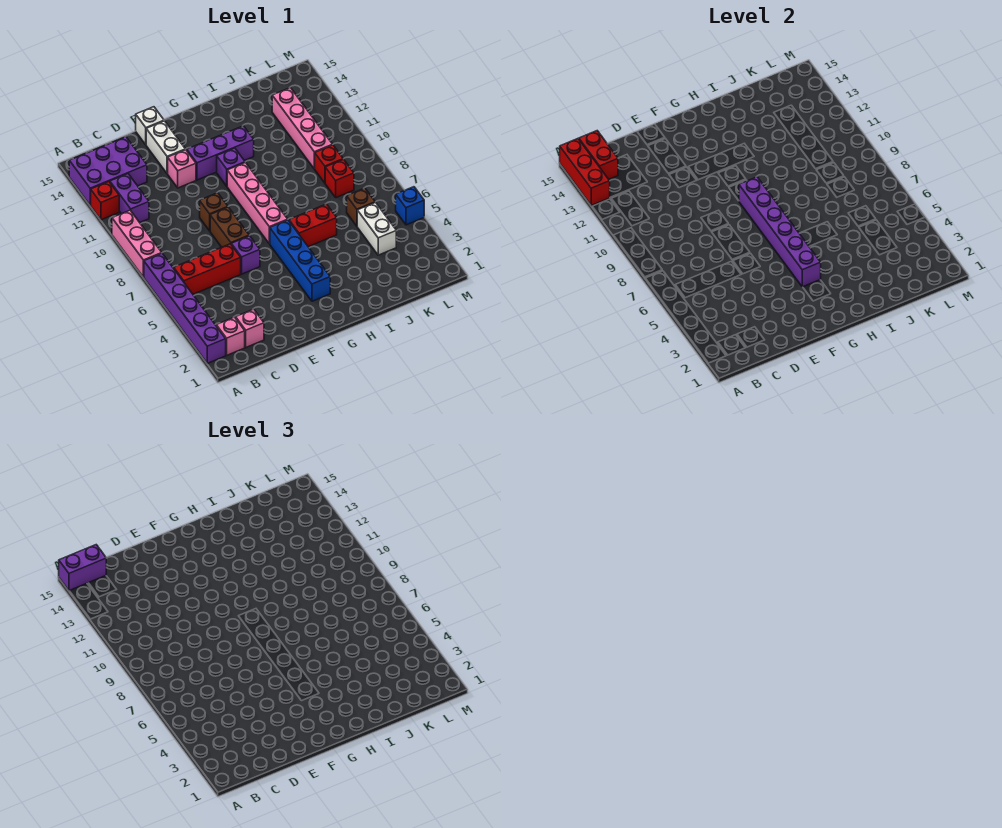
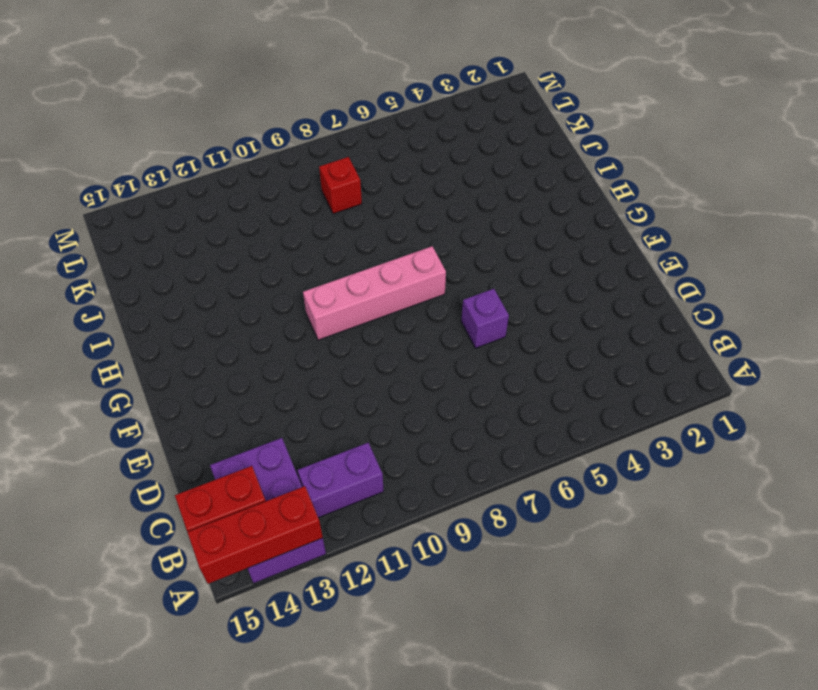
none -> purple 1x6 brick [144,254,226,363]
none -> pink 1x3 brick [112,210,162,277]
none -> red 1x1 brick [90,182,119,220]

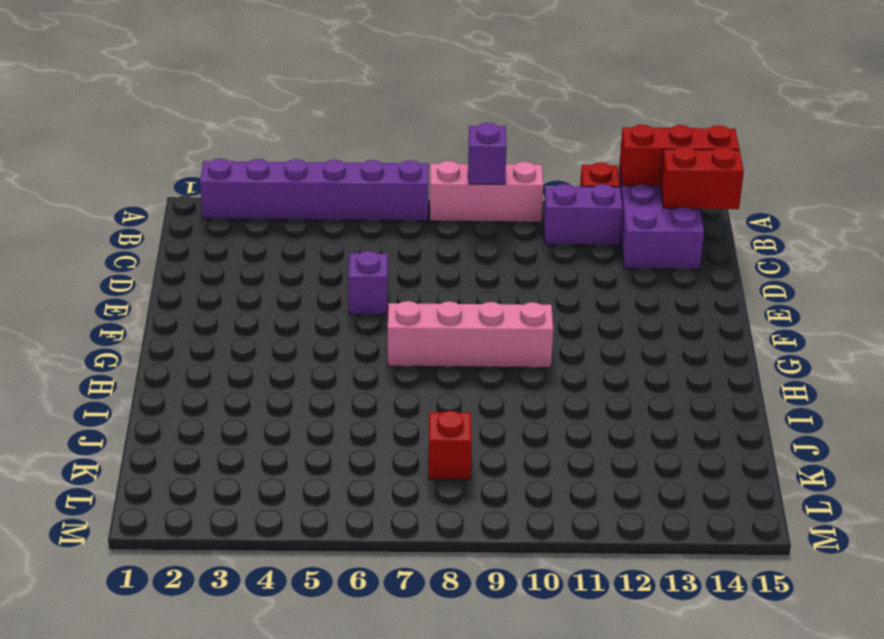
purple 1x1 brick [468,123,507,185] -> purple 1x1 brick moved to [217,148,245,186]
none -> pink 1x1 brick [216,317,245,355]
none -> red 1x3 brick [174,244,241,294]
none -> pink 1x1 brick [236,309,264,347]

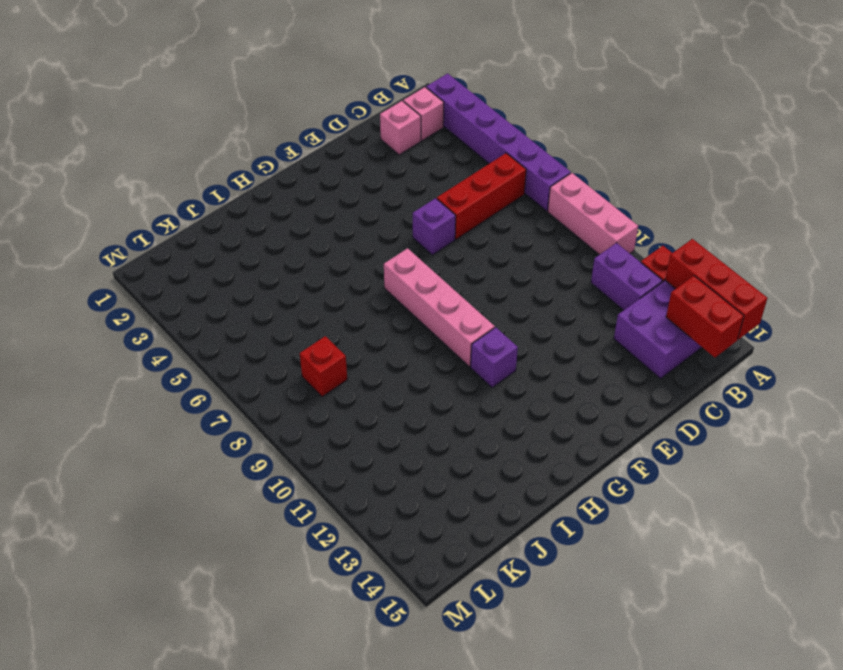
none -> brown 1x2 brick [210,207,249,247]
none -> brown 1x1 brick [200,193,228,231]
none -> pink 1x1 brick [168,150,196,188]

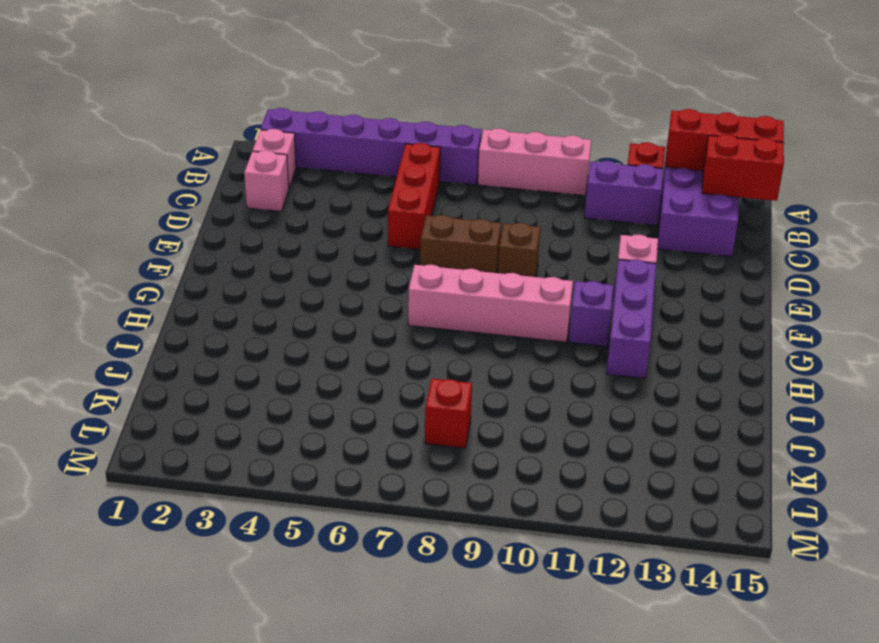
none -> purple 1x1 brick [231,236,260,274]
none -> white 1x2 brick [146,121,185,174]
none -> white 1x1 brick [136,107,164,145]

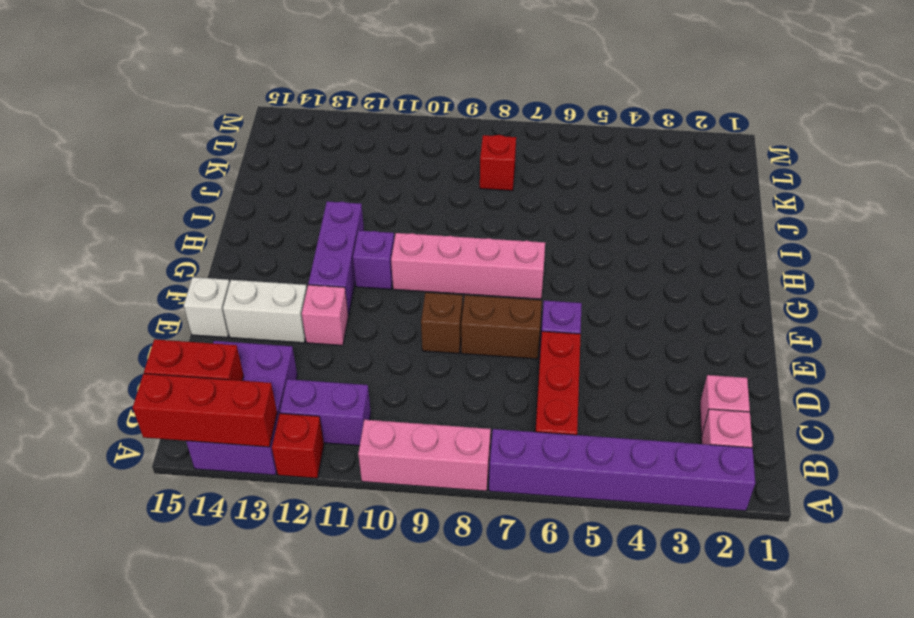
none -> blue 1x4 brick [270,220,330,301]
none -> red 1x2 brick [289,204,337,247]
none -> white 1x2 brick [357,202,396,255]

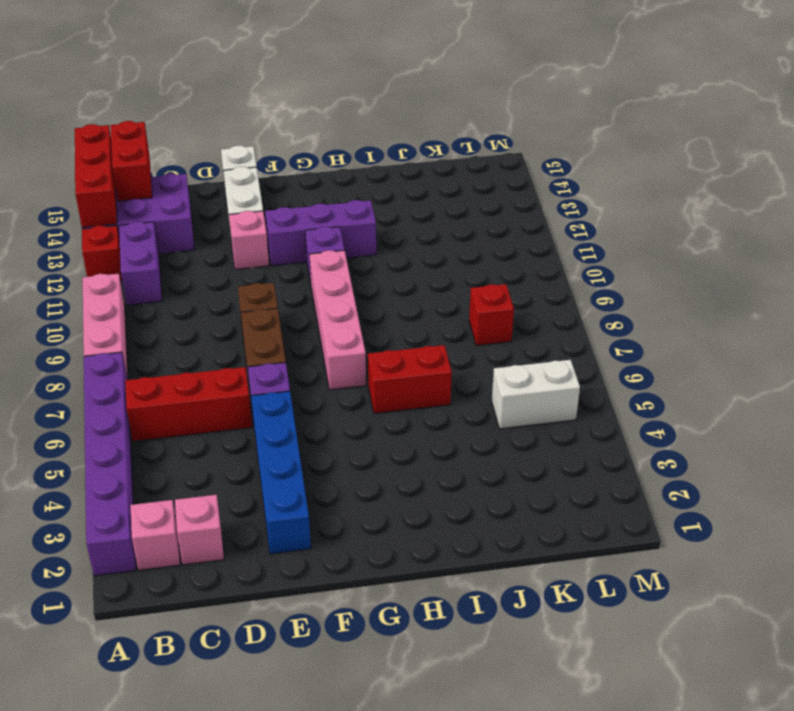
blue 1x4 brick [251,391,311,554] -> blue 1x4 brick moved to [270,220,330,301]
white 1x2 brick [492,360,580,429] -> white 1x2 brick turned to [357,202,396,255]
none -> brown 1x1 brick [347,188,375,226]
none -> red 1x1 brick [315,145,343,183]
none -> pink 1x4 brick [272,88,333,169]

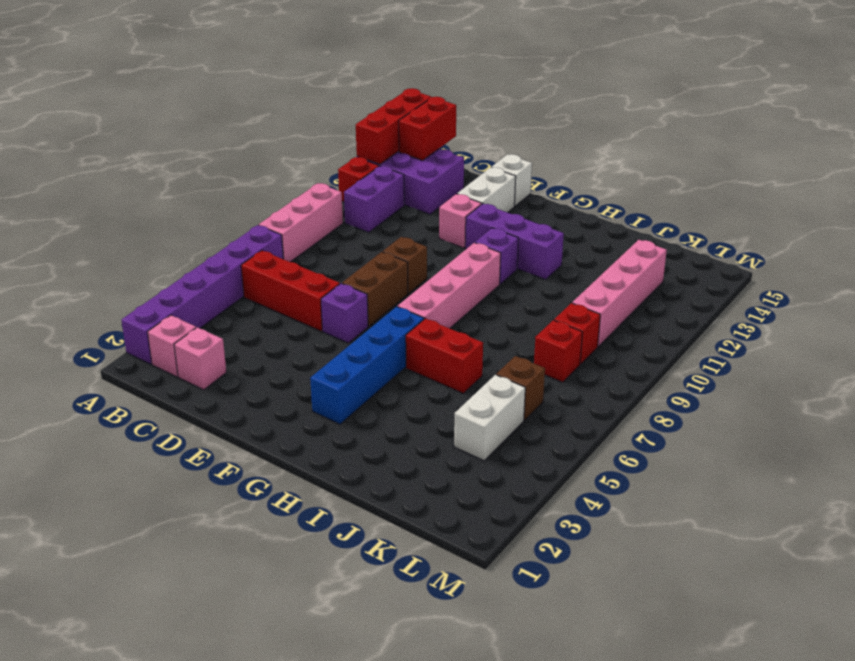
none -> blue 1x1 brick [396,187,424,225]
none -> purple 1x6 brick [739,177,821,287]
none -> purple 1x2 brick [59,545,106,591]

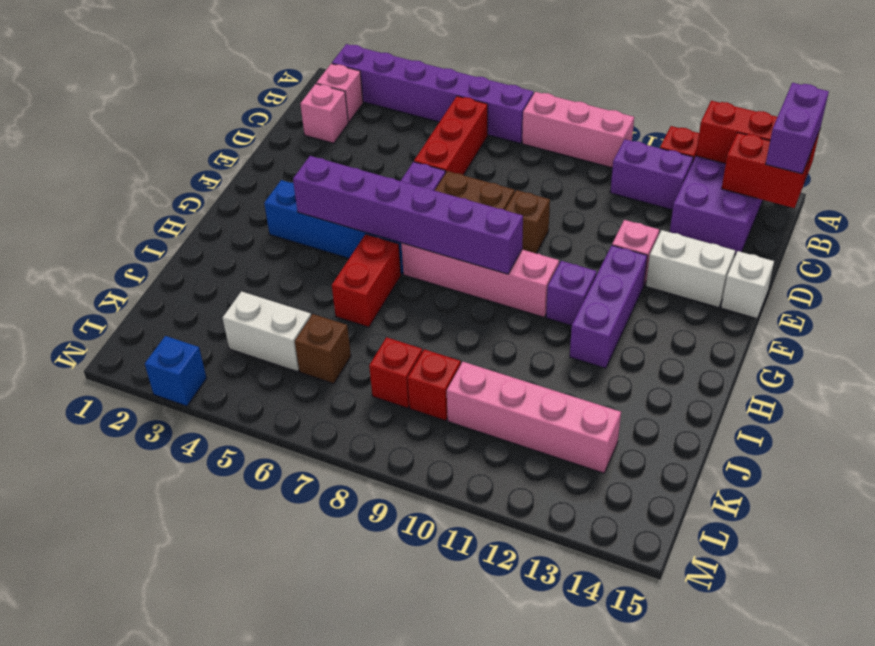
blue 1x1 brick [145,336,207,406] -> blue 1x1 brick moved to [396,187,424,225]

